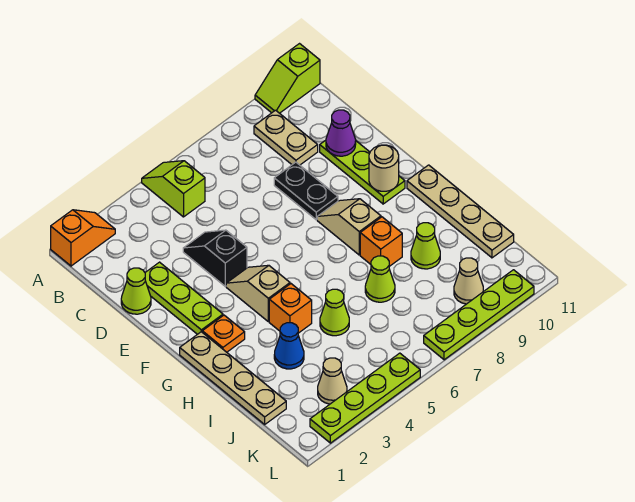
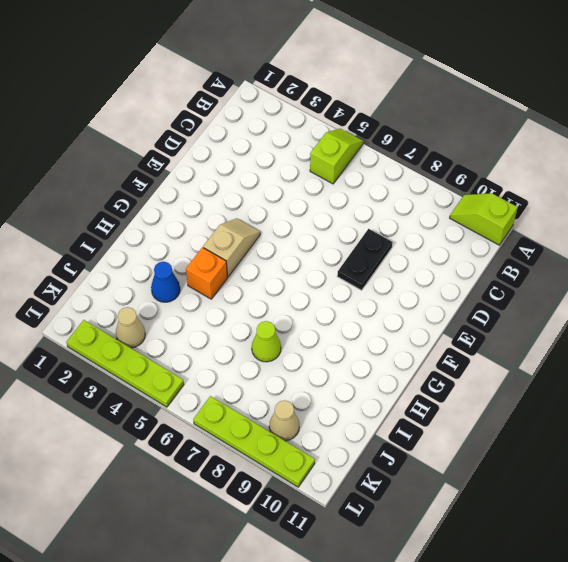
none -> orange 1x2 slope [51,210,115,266]
none -> tan 1x2 plate [254,110,318,165]
none -> lime 1x1 cone [121,268,151,314]

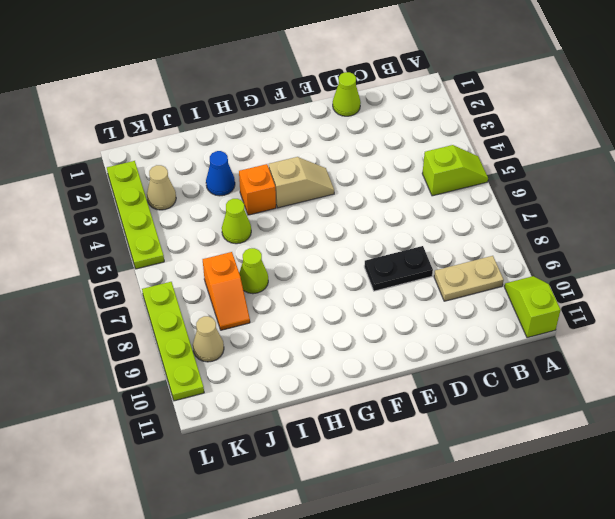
orange 1x2 slope [203,252,250,330] -> orange 1x2 slope moved to [51,210,115,266]
none -> lime 1x3 plate [145,262,223,334]
none -> black 1x2 slope [183,230,247,286]
none -> lime 1x3 plate [320,140,405,204]

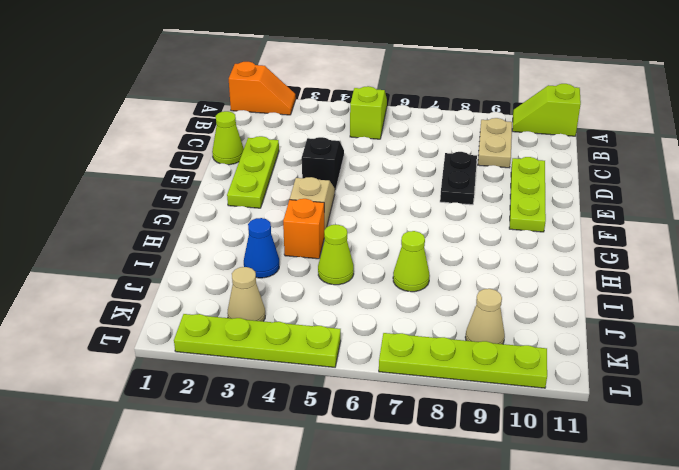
none -> tan 1x2 slope [317,199,381,255]
none -> tan 1x4 plate [180,332,286,424]
none -> orange 1x1 plate [202,315,245,352]

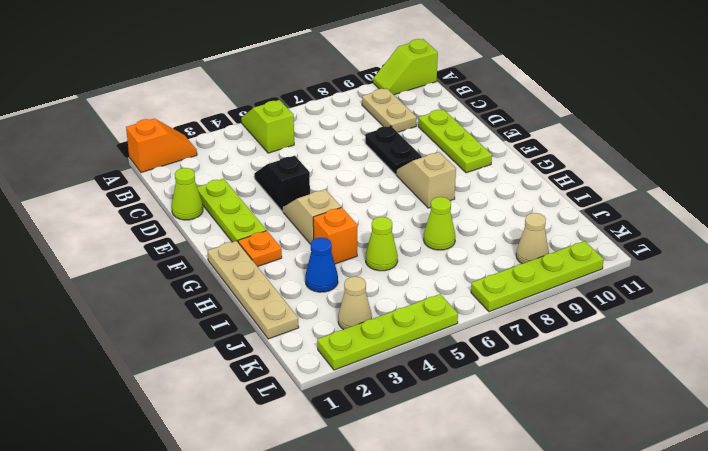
none -> tan 1x4 plate [407,165,514,258]
none -> orange 1x1 brick [360,217,402,266]
none -> lime 1x1 cone [411,223,440,269]

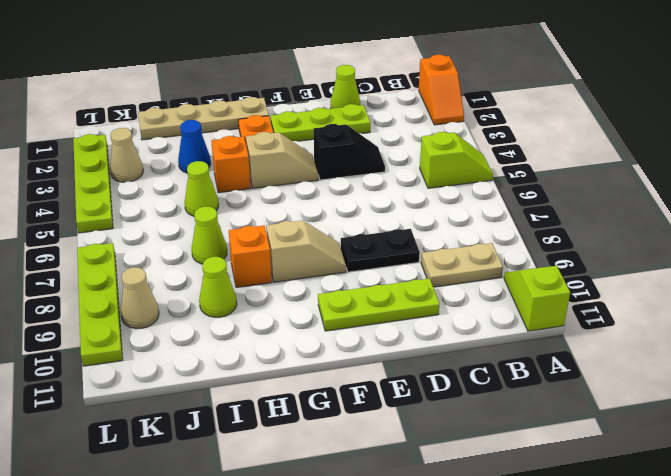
none -> tan 1x4 plate [407,165,514,258]
none -> purple 1x1 cone [326,110,356,156]
none -> tan 1x1 round brick [369,145,399,191]

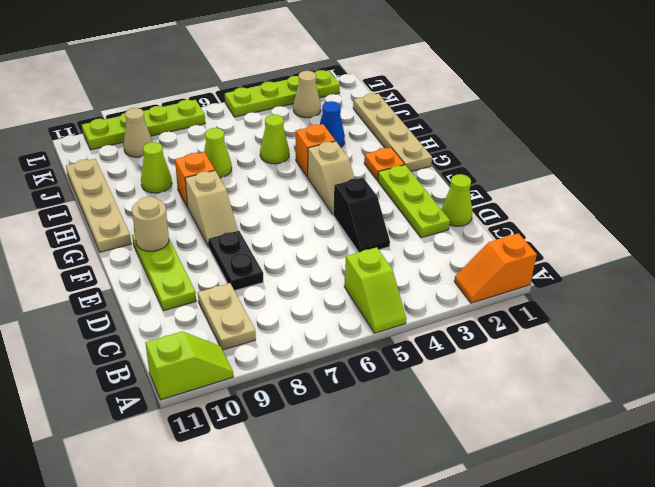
none -> purple 1x1 cone [326,110,356,156]

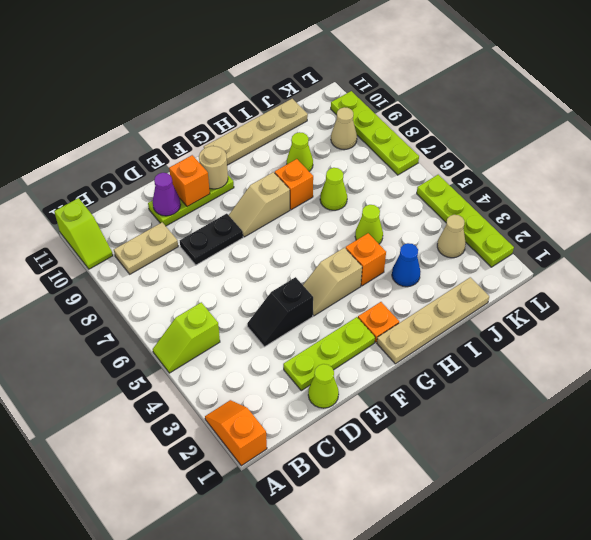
orange 1x1 brick [169,155,210,207] -> none

